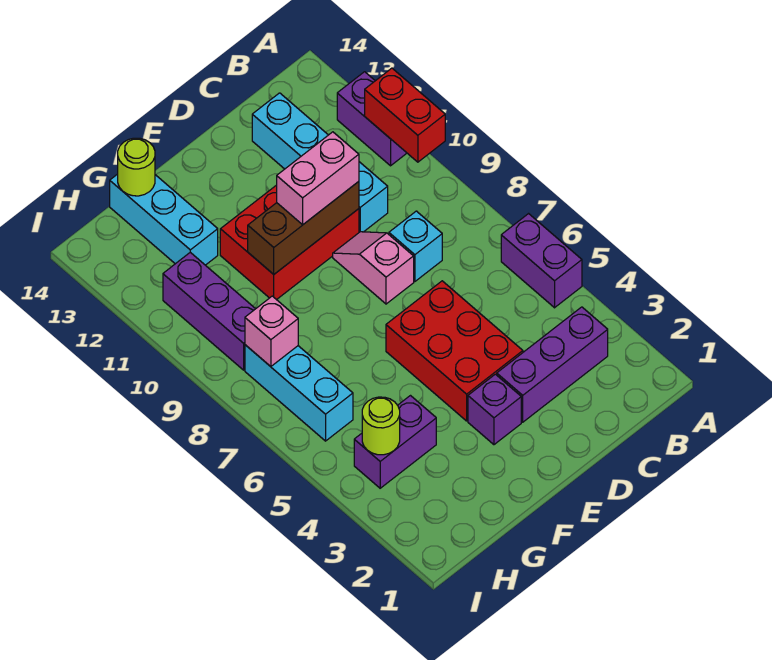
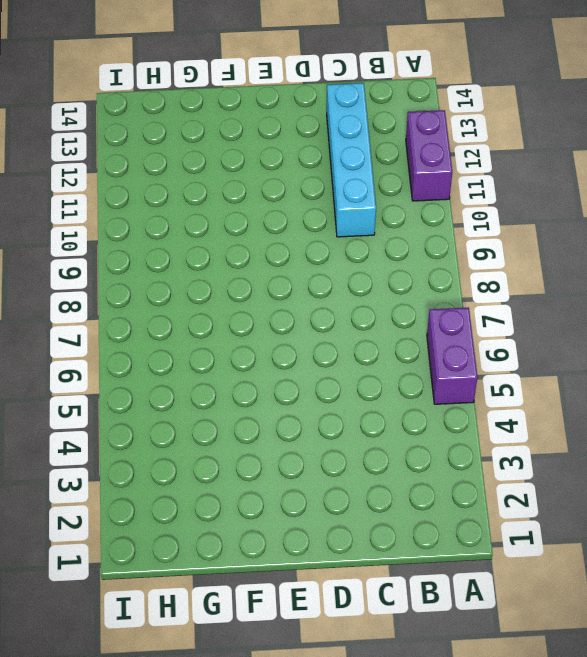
none -> purple 1x3 brick [497,307,608,422]
none -> cyan 1x1 brick [389,211,442,281]
none -> red 2x3 brick [386,281,523,421]

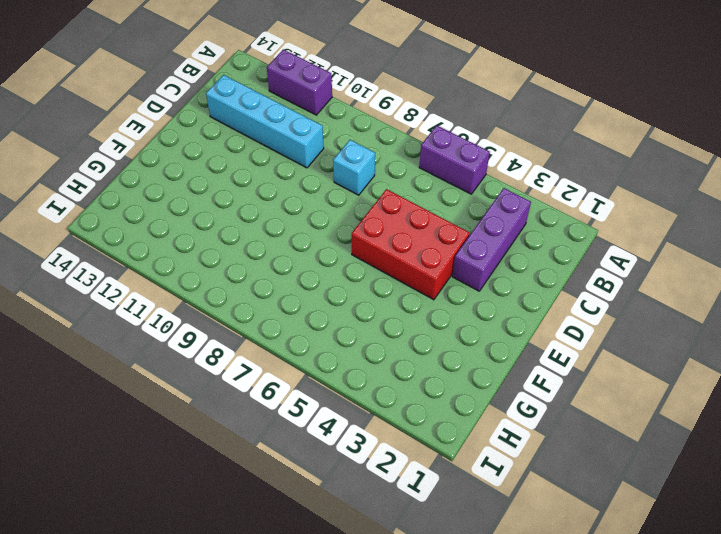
none -> pink 1x2 slope [333,232,414,304]
none -> red 2x3 brick [220,185,359,300]
none -> purple 1x1 brick [468,374,521,445]

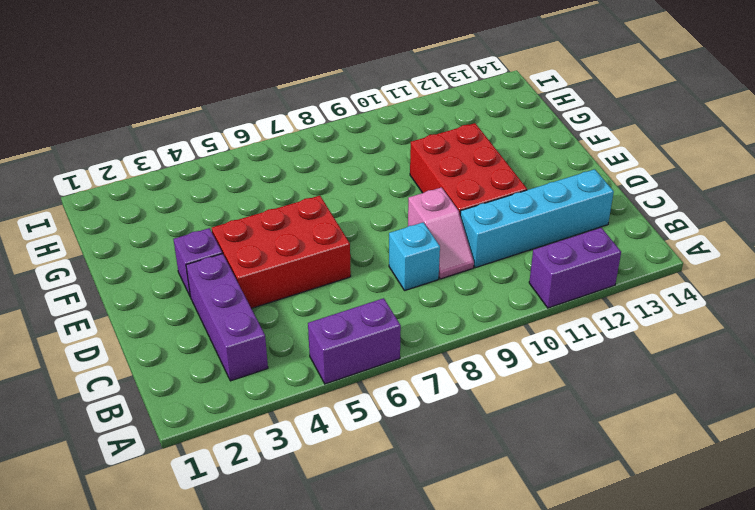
pink 1x2 slope [408,188,474,279] -> pink 1x2 slope turned to [333,232,414,304]
none -> purple 1x2 brick [354,396,436,488]
none -> cyan 1x3 brick [110,174,218,265]
none -> cyan 1x3 brick [245,345,353,441]

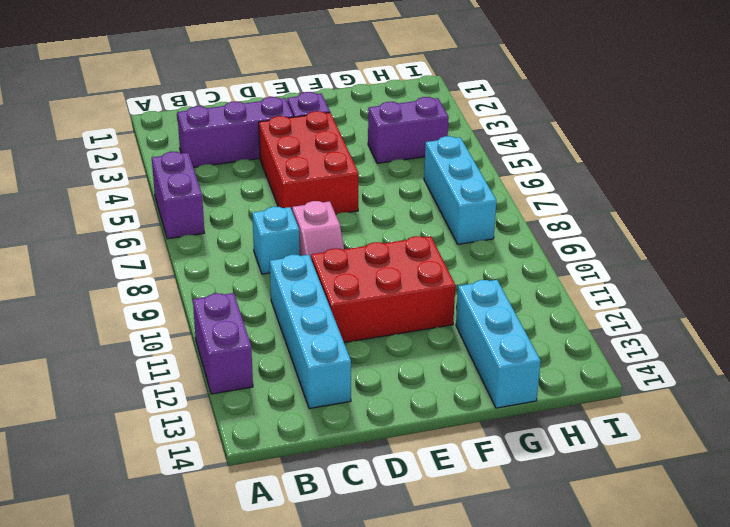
none -> purple 1x3 brick [163,252,255,370]
none -> red 1x2 brick [365,68,445,162]
none -> brown 1x3 brick [248,182,359,274]

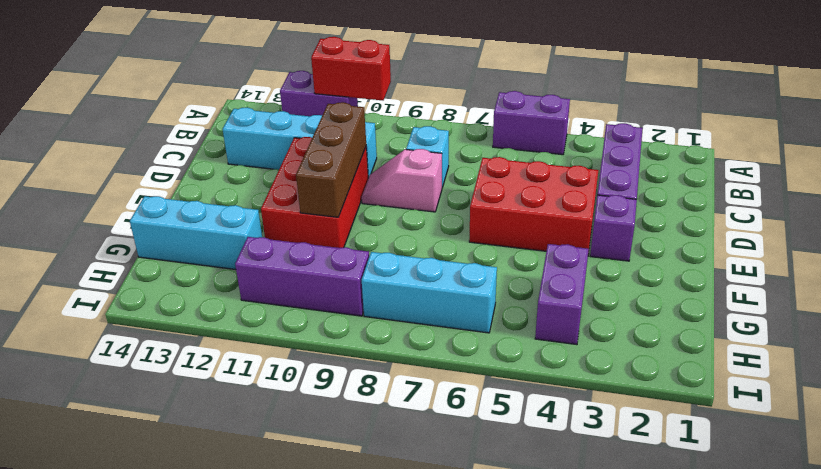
none -> lime 1x1 round brick [118,138,155,196]
none -> lime 1x1 round brick [362,397,400,455]
none -> pink 1x1 brick [245,296,298,366]

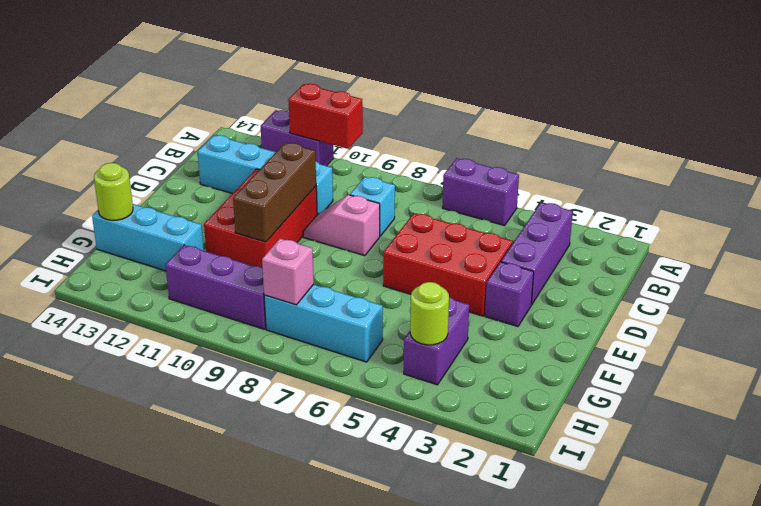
none -> pink 1x2 brick [277,132,359,225]

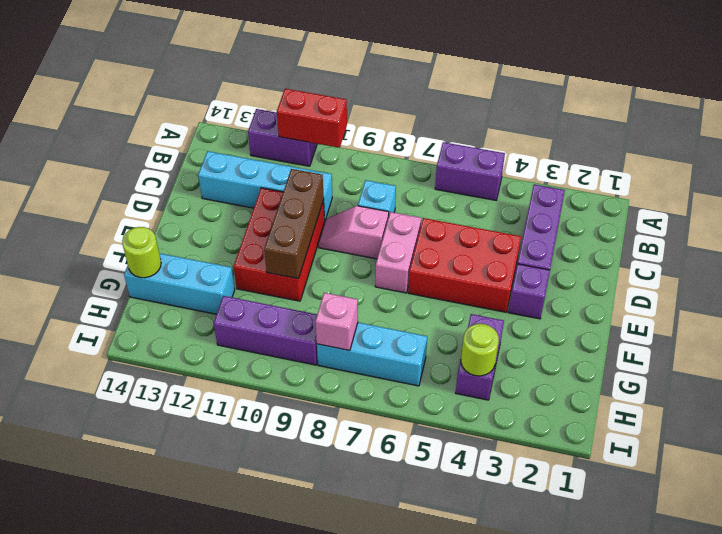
pink 1x2 brick [375,212,421,293] -> pink 1x2 brick moved to [277,132,359,225]

